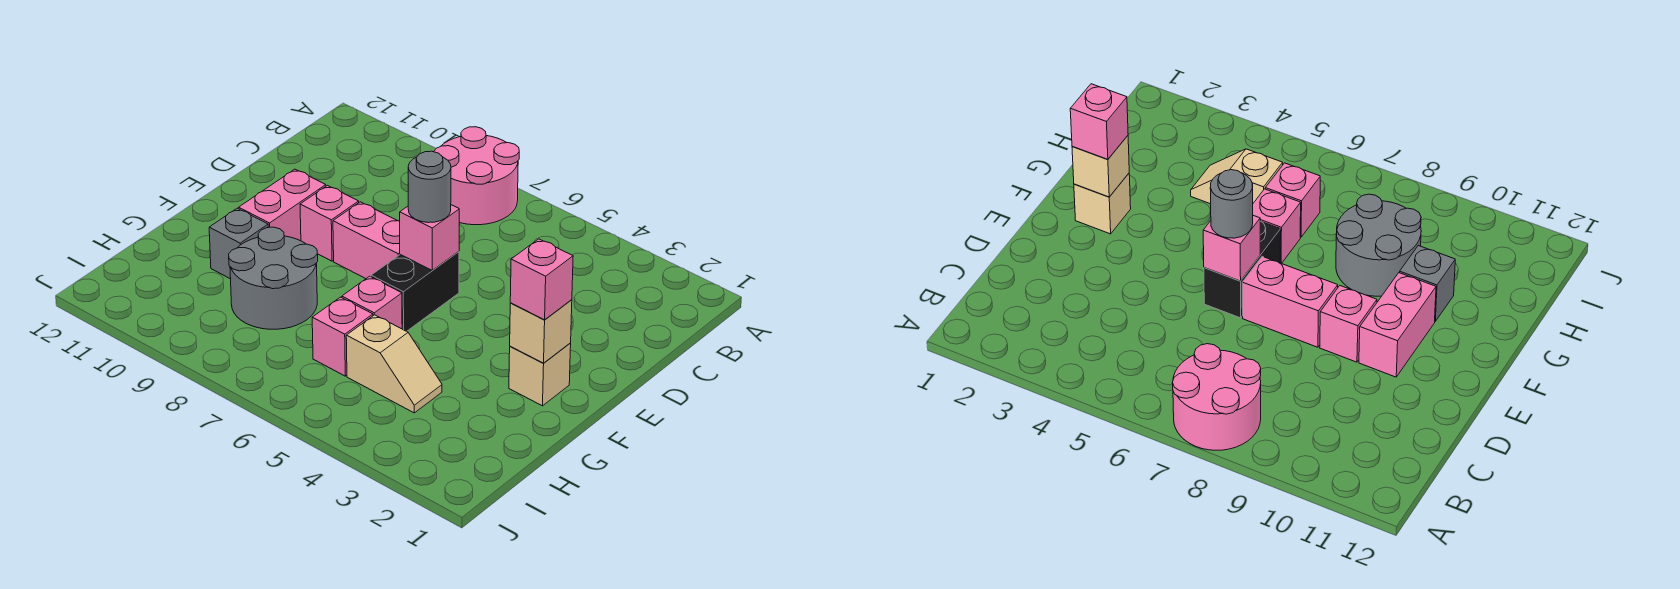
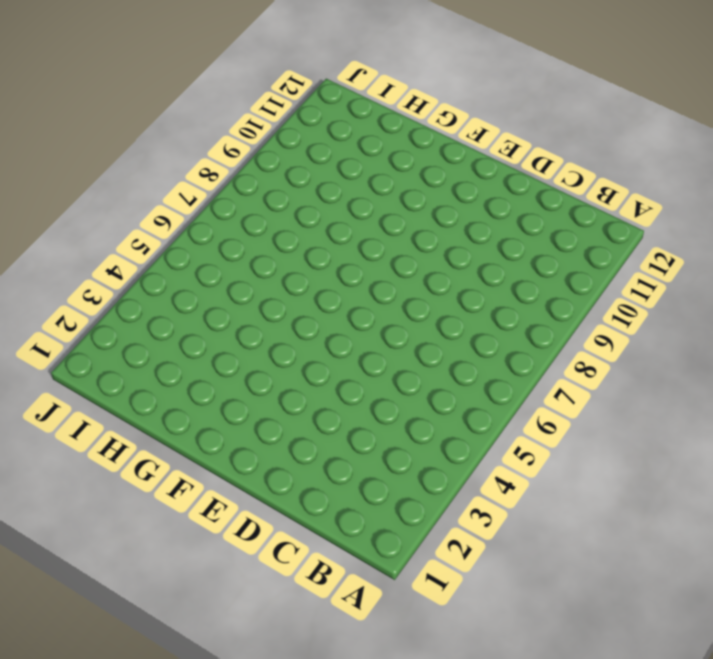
none -> pink 2x2 round brick [434,127,519,225]
none -> black 1x2 brick [371,252,459,331]
none -> pink 1x2 brick [333,202,400,279]

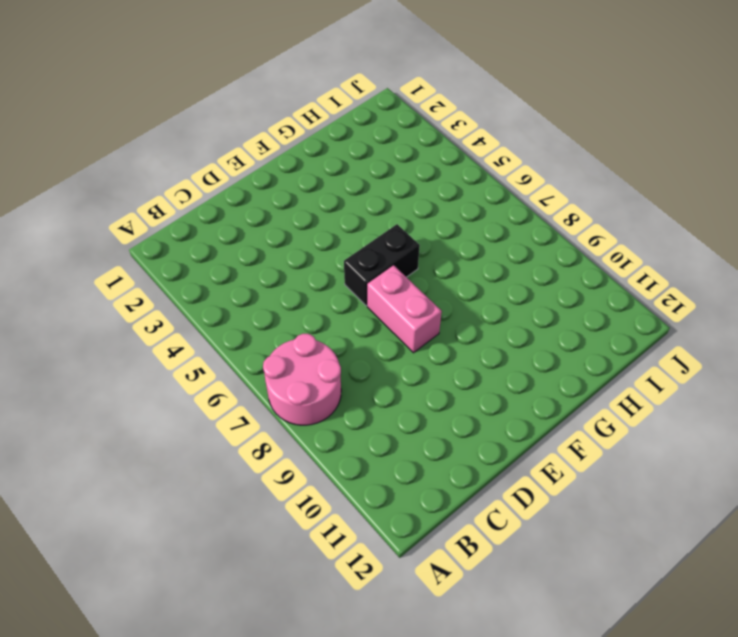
none -> pink 1x1 brick [300,185,359,261]
none -> pink 1x2 brick [239,169,326,241]
none -> tan 1x1 brick [509,343,571,406]

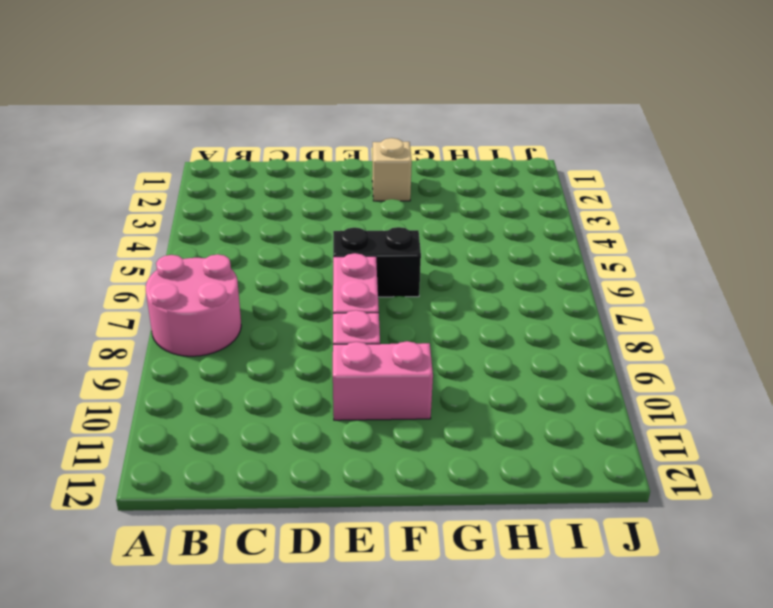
none -> pink 1x1 brick [342,276,402,329]
none -> grey 2x2 round brick [229,227,318,329]
none -> grey 1x1 brick [209,208,268,279]

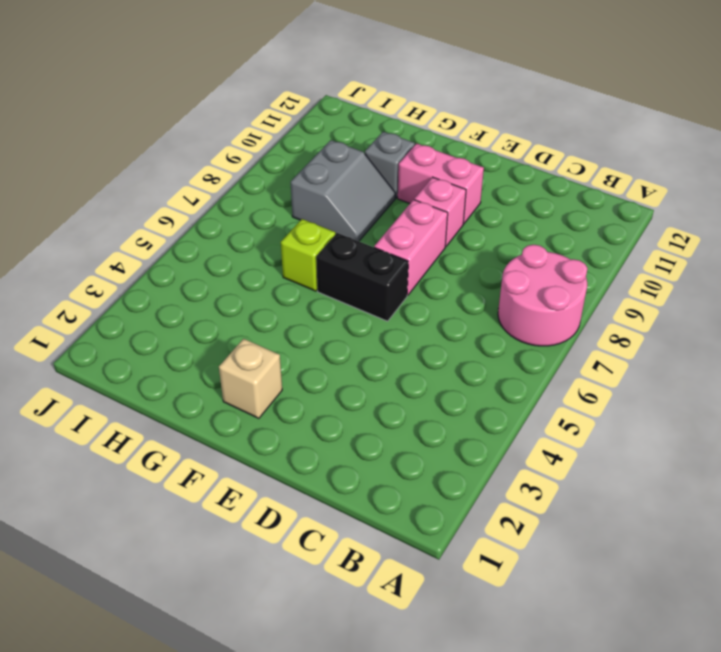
lime 1x1 brick [281,219,336,291] -> pink 1x1 brick [342,276,402,329]
grey 2x2 slope [291,140,395,241] -> grey 2x2 round brick [229,227,318,329]
none -> tan 1x2 slope [346,315,442,413]
none -> pink 1x1 brick [312,297,373,376]
none -> pink 1x1 brick [400,205,459,270]

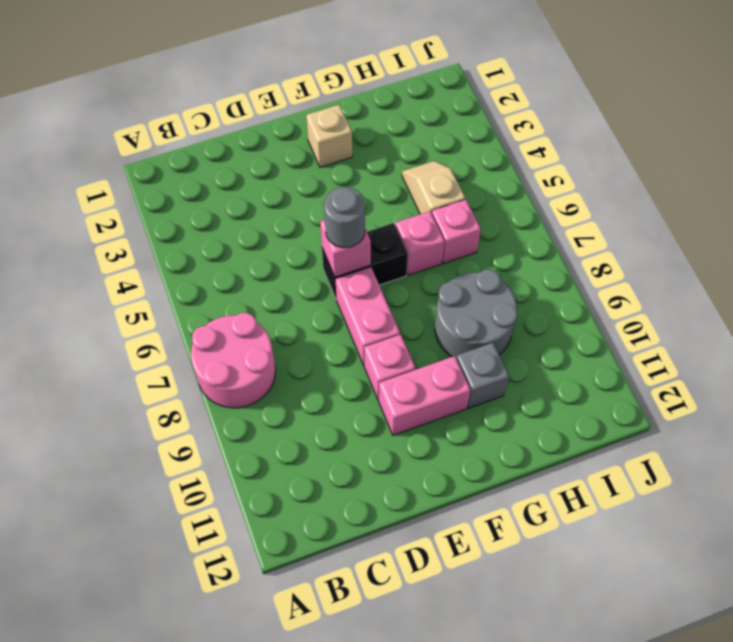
none -> tan 1x1 brick [510,300,572,363]
none -> pink 1x1 brick [510,239,573,320]

